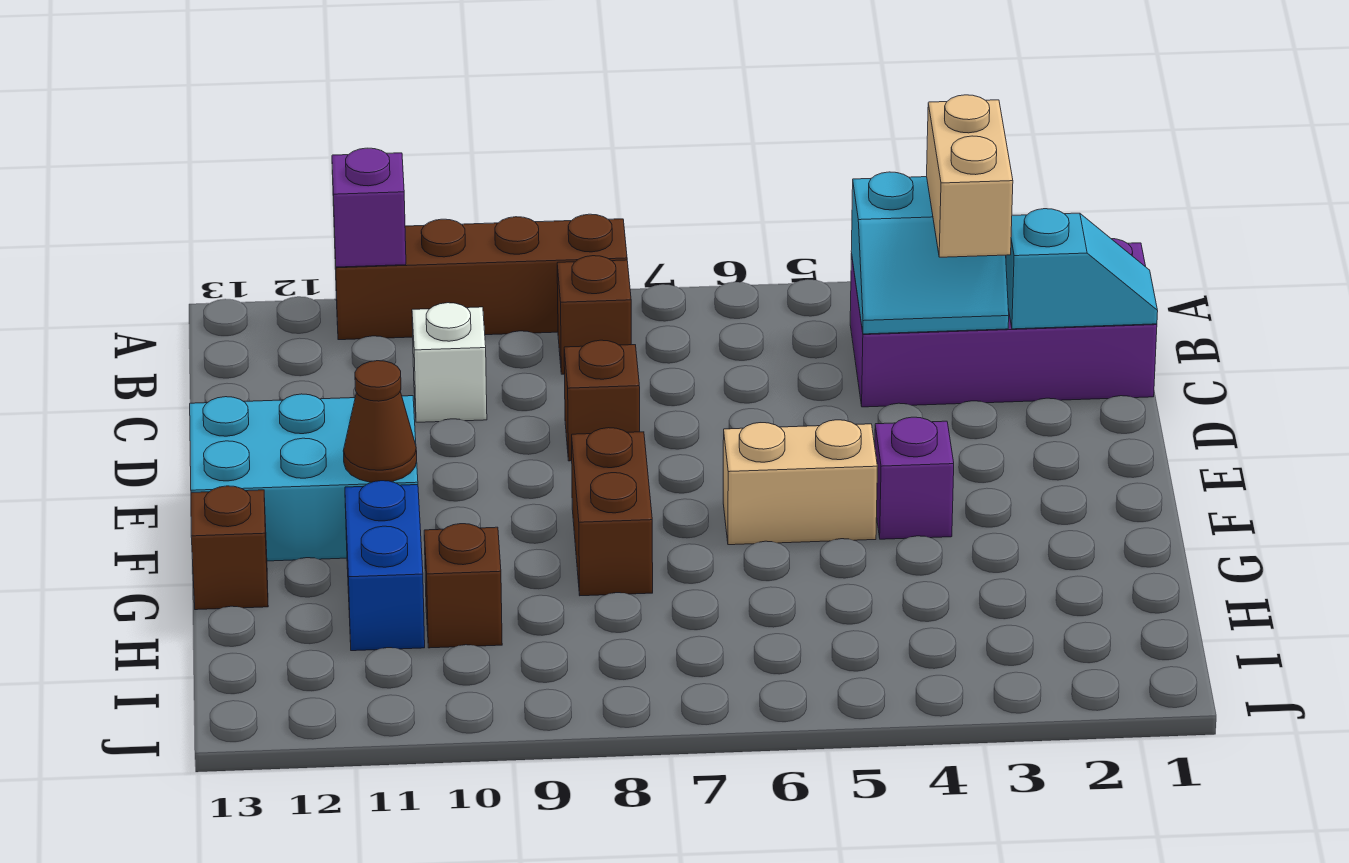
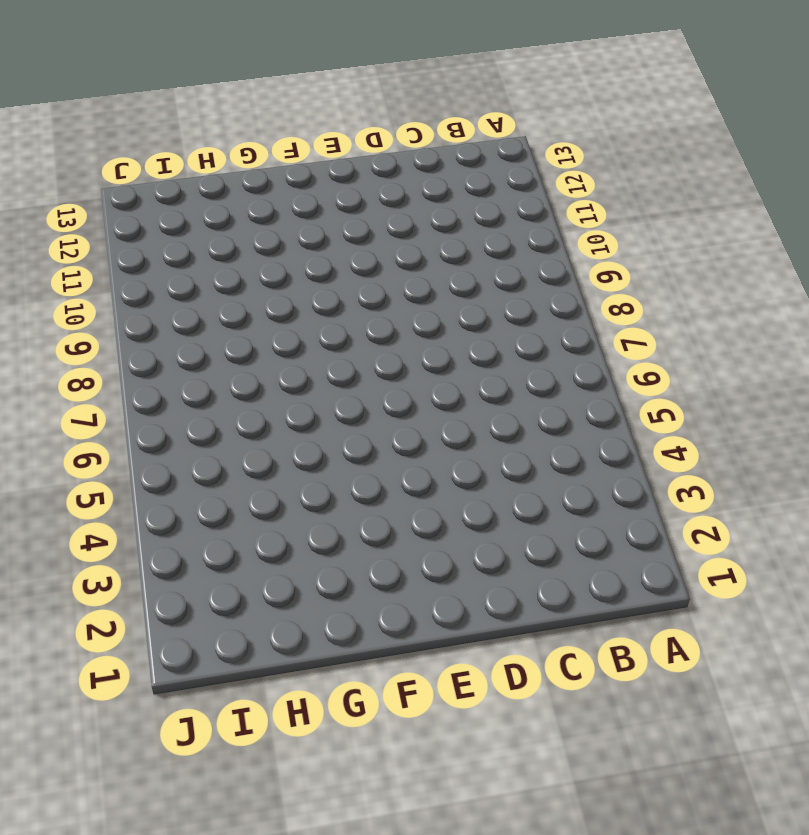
none -> brown 1x4 brick [334,214,627,340]
none -> purple 2x4 brick [850,239,1157,407]
none -> brown 1x1 brick [557,256,631,374]

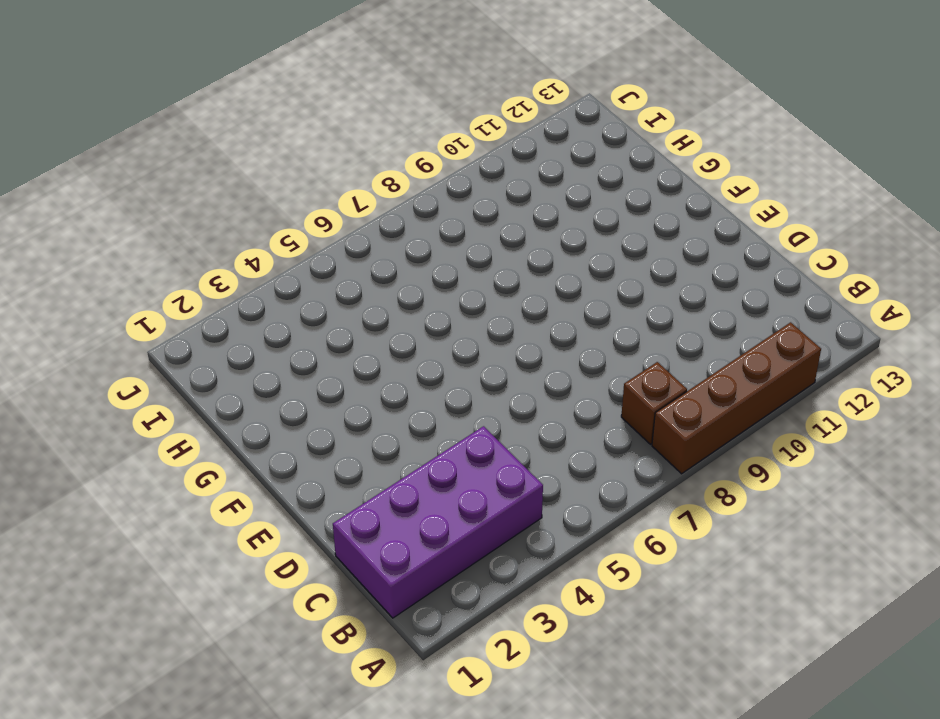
none -> white 1x1 brick [412,303,487,422]
none -> brown 1x1 brick [564,340,640,461]
none -> cyan 2x3 brick [190,394,418,561]

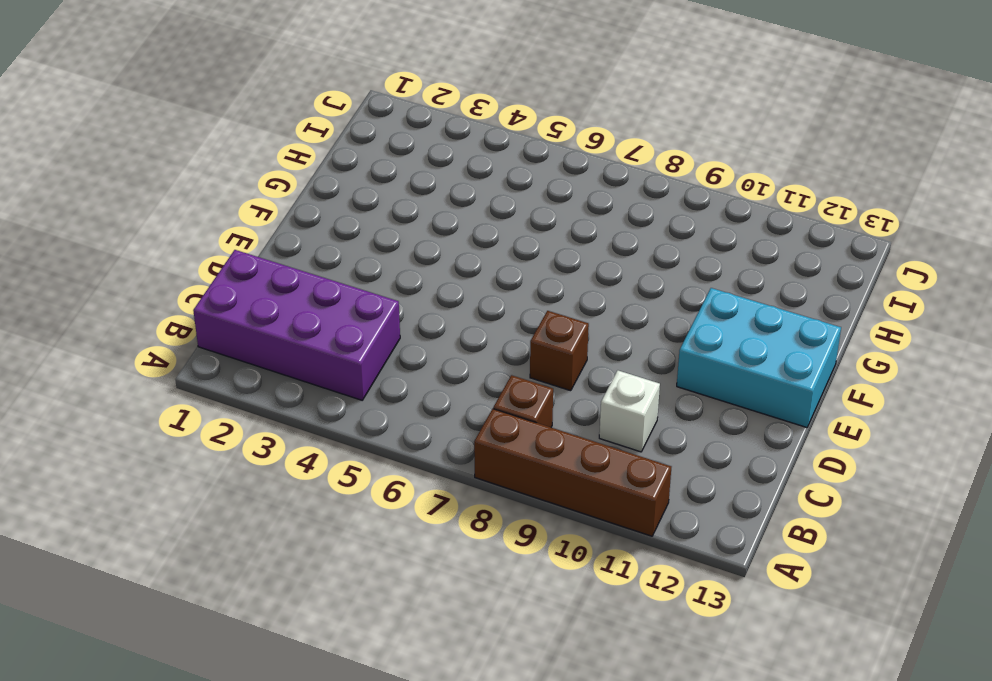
none -> purple 1x1 brick [875,417,954,539]
none -> tan 1x2 brick [723,420,877,545]
none -> brown 1x2 brick [572,428,653,596]

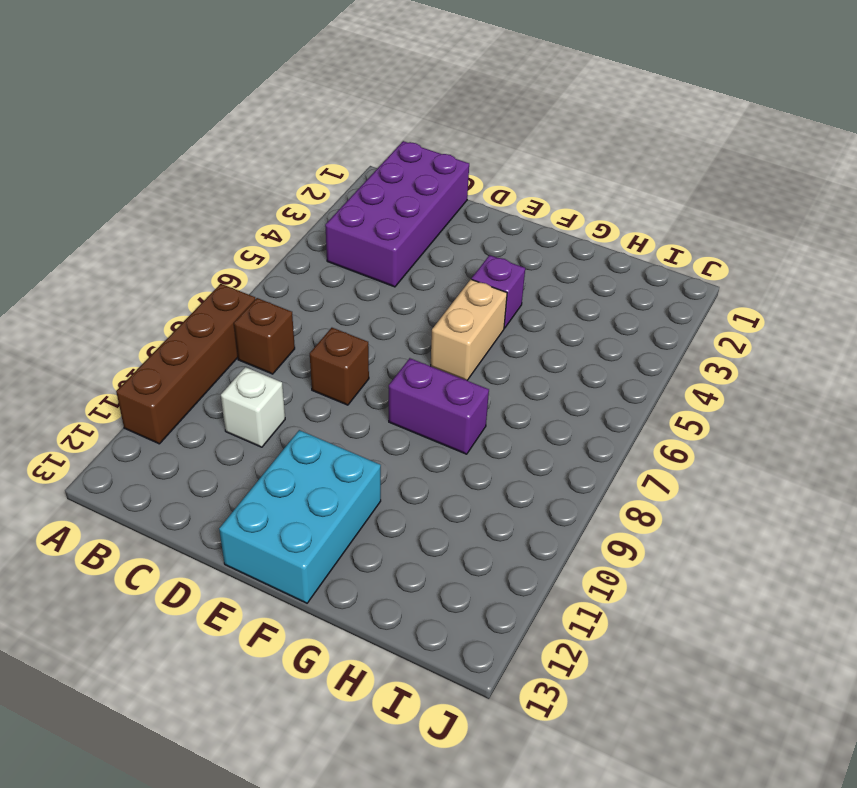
purple 1x2 brick [389,358,489,454] -> brown 1x2 brick [572,428,653,596]
none -> blue 1x2 brick [345,481,425,651]
none -> brown 1x1 brick [191,486,268,610]
none -> brown 1x1 brick [424,524,502,648]

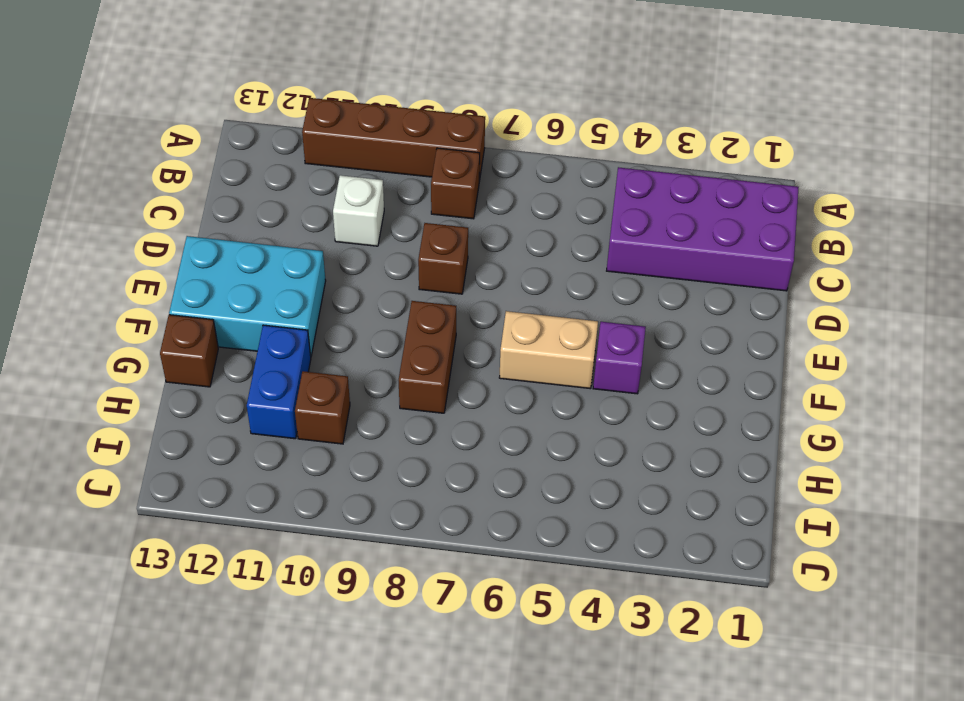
none -> purple 1x1 brick [332,148,406,267]
none -> cyan 2x2 slope [851,172,1009,334]
none -> cyan 1x2 slope [1006,209,1158,329]

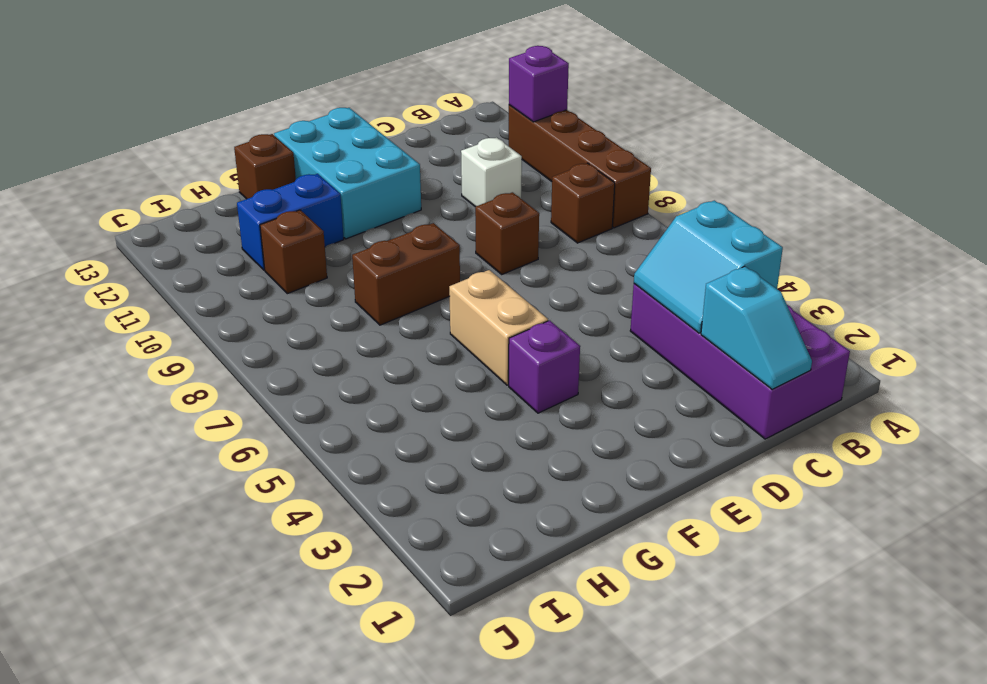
none -> brown 1x1 cone [343,361,417,482]
none -> tan 1x2 brick [927,95,1013,257]

